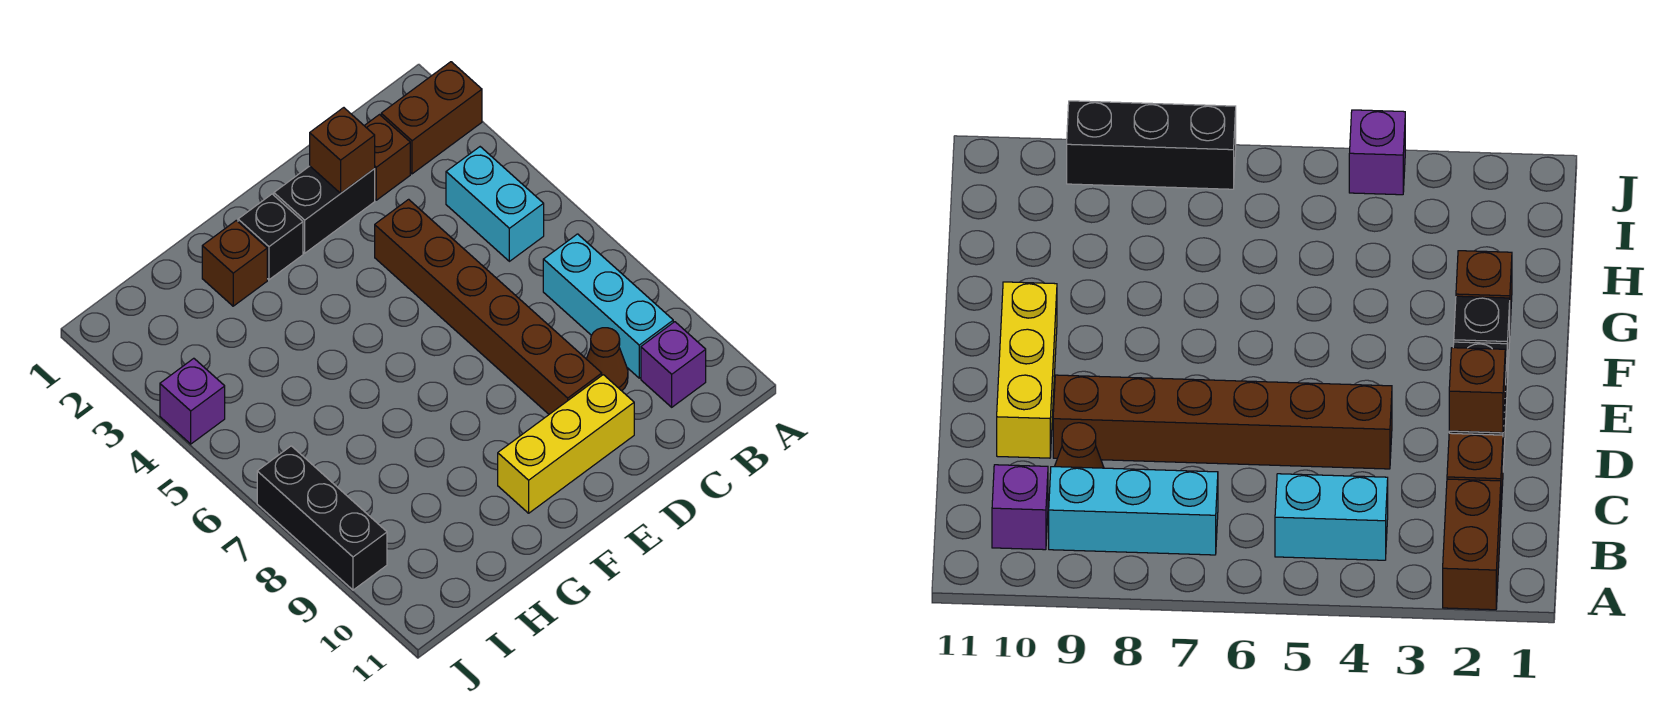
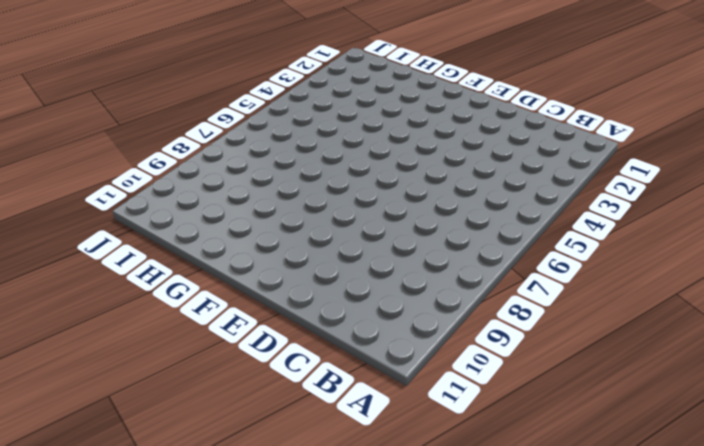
none -> brown 1x2 brick [381,62,482,174]
none -> cyan 1x2 brick [446,147,544,261]
none -> cyan 1x3 brick [543,234,673,378]

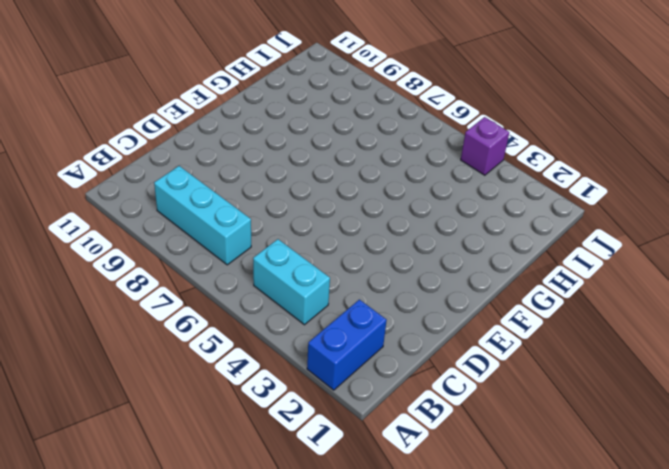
blue 1x2 brick [307,300,387,390] -> brown 1x2 brick [381,62,482,174]
none -> purple 1x1 brick [641,322,706,407]
none -> brown 1x1 brick [364,115,410,200]
none -> brown 1x1 cone [587,328,628,391]

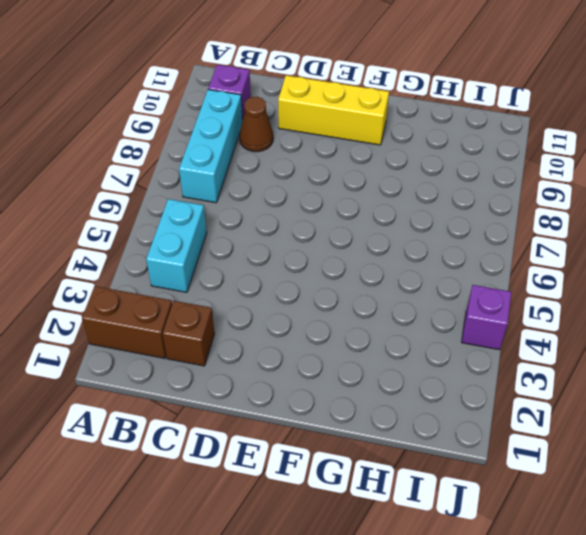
none -> black 1x2 brick [274,166,375,253]
none -> brown 1x6 brick [375,199,602,414]
none -> black 1x1 brick [238,194,303,280]

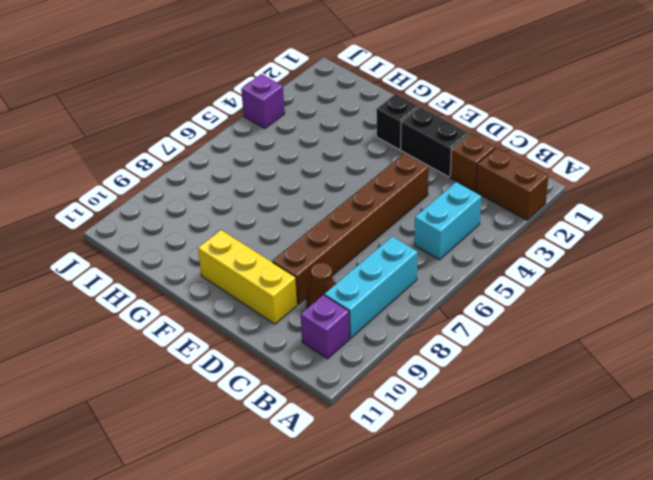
none -> brown 1x1 brick [202,220,267,306]
none -> black 1x3 brick [257,446,387,590]
none -> brown 1x1 brick [310,108,375,193]

